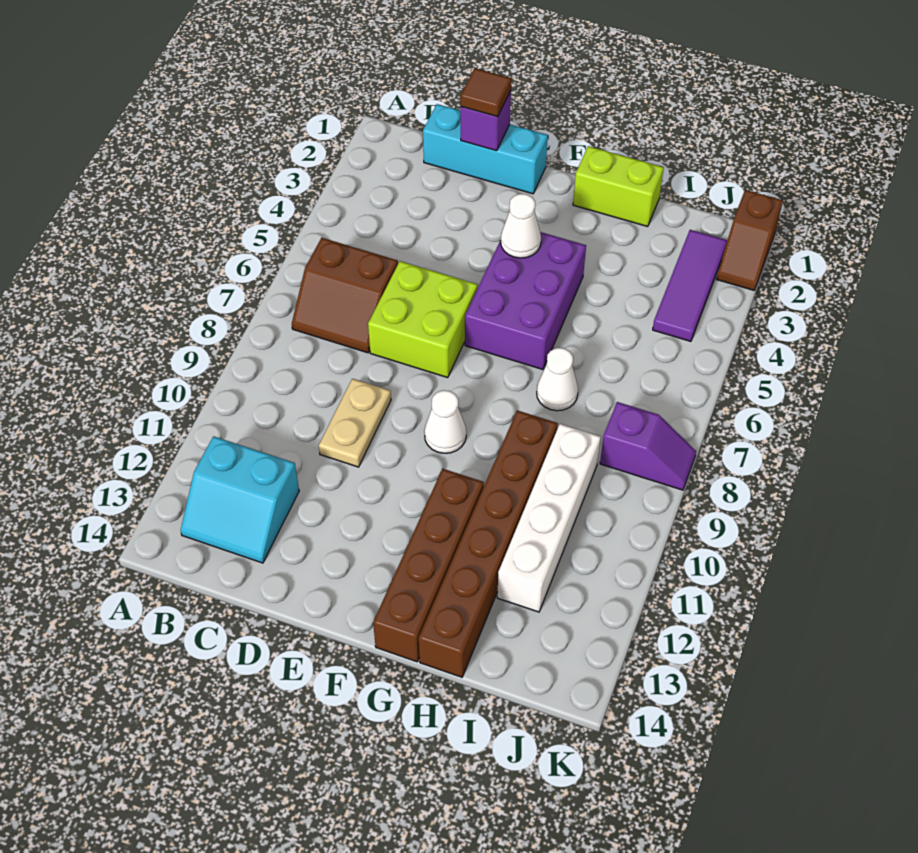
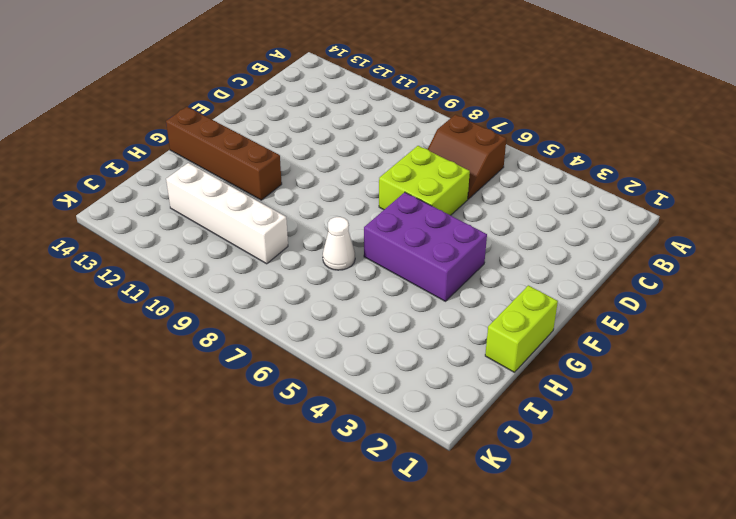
brown 2x2 slope [428,115,506,199] -> brown 2x2 slope turned to [292,238,398,353]
none -> cyan 2x2 slope [181,436,299,563]
none -> cyan 1x3 brick [423,104,548,194]
none -> tan 1x2 plate [319,379,391,467]

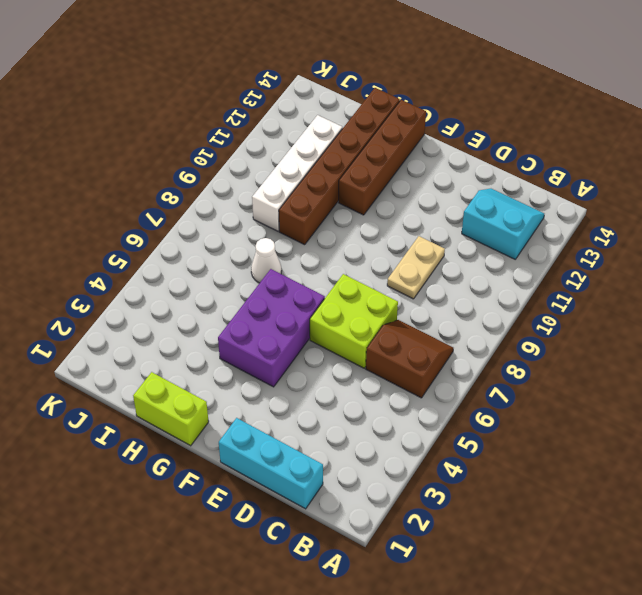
none -> white 1x1 cone [424,390,466,453]
none -> purple 1x3 tile [653,230,727,341]
none -> purple 1x2 slope [600,402,696,490]

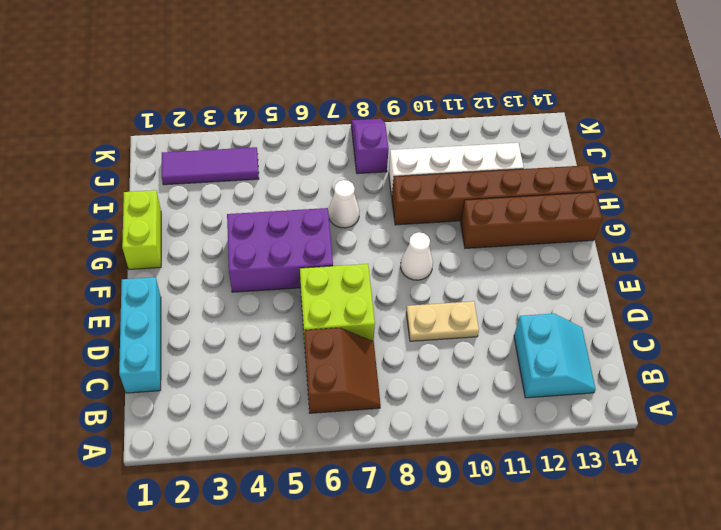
none -> brown 1x2 slope [717,190,783,290]
none -> purple 1x1 brick [461,91,511,151]
none -> white 1x1 cone [501,194,541,258]

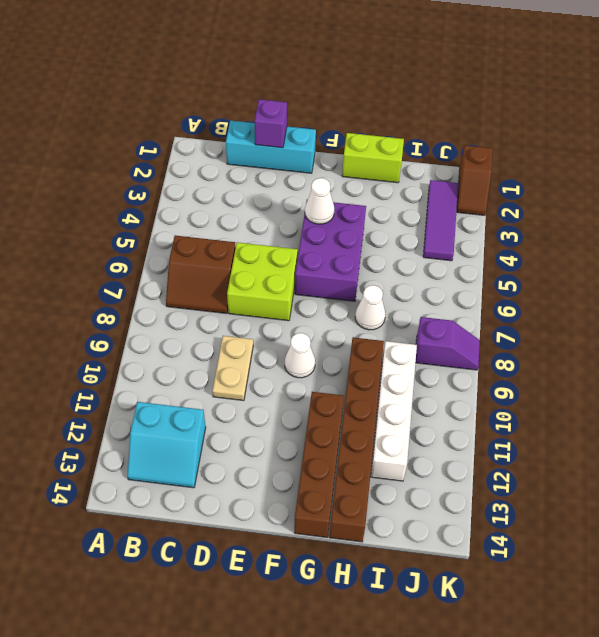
none -> brown 1x1 tile [461,68,511,117]

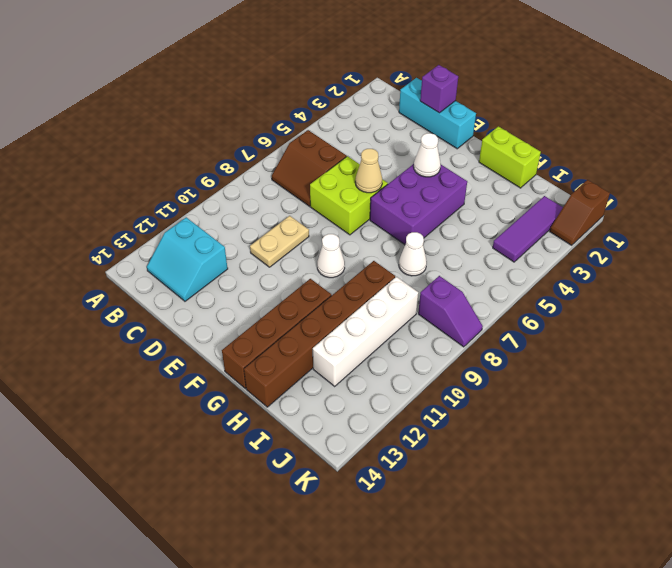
tan 1x1 cone [355,149,382,193] -> none
none -> brown 1x1 tile [461,68,511,117]

